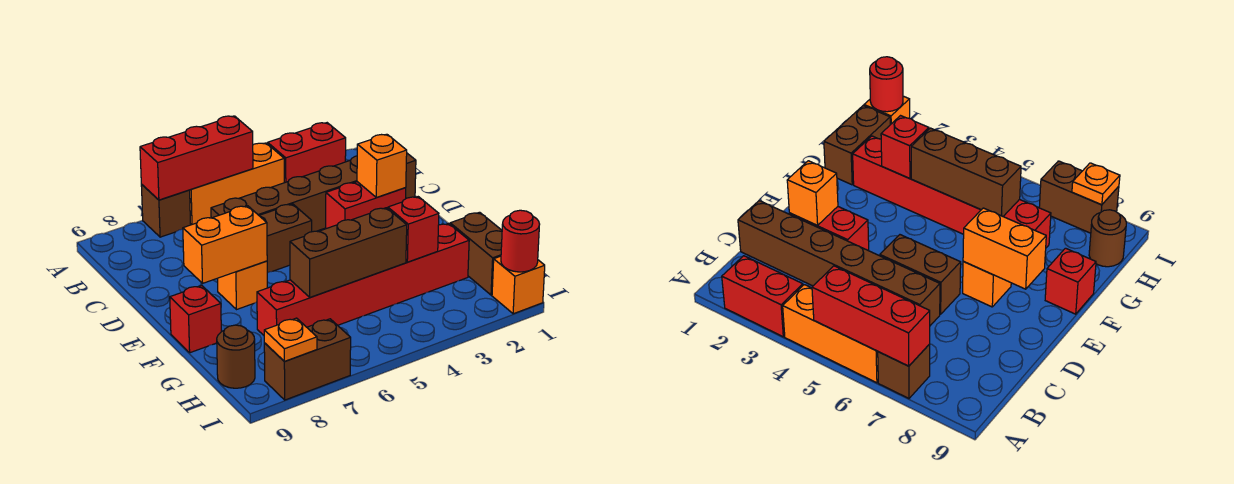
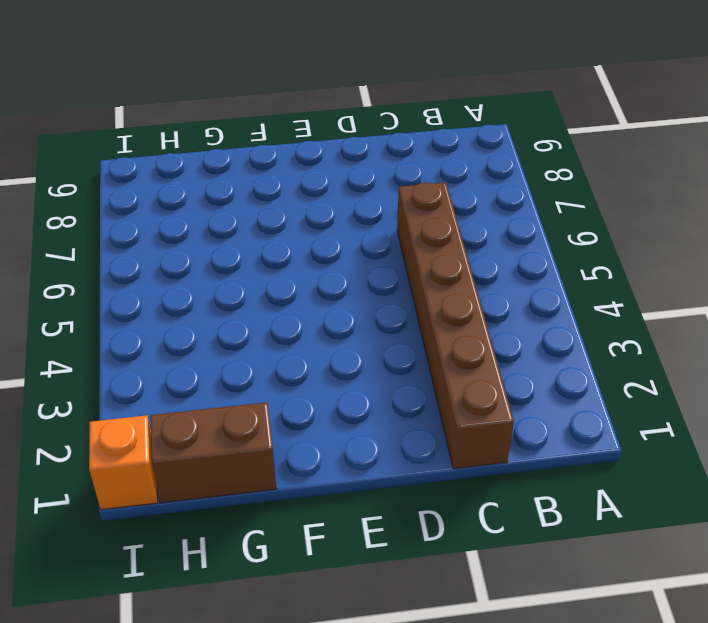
none -> red 1x2 brick [268,123,346,183]
none -> orange 1x3 brick [190,143,284,225]
none -> brown 1x1 brick [141,184,191,237]

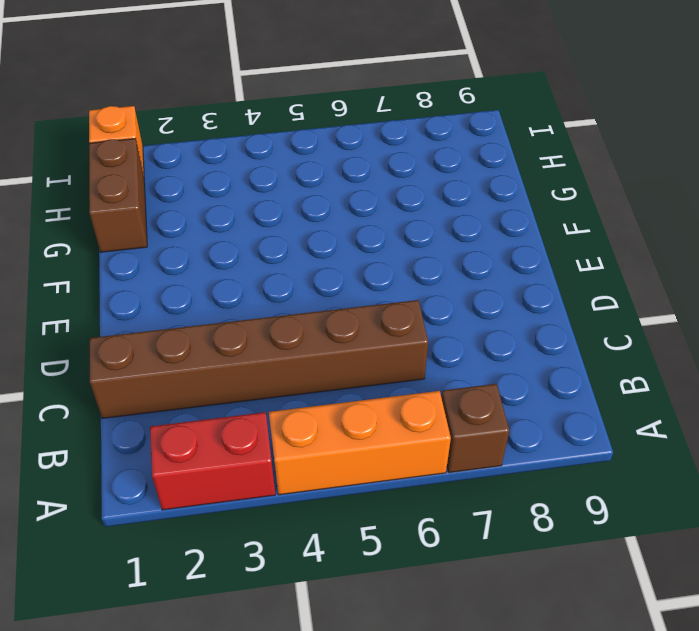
none -> red 1x2 brick [326,182,406,229]
none -> brown 1x2 brick [259,204,312,273]
none -> orange 1x1 brick [218,261,267,310]

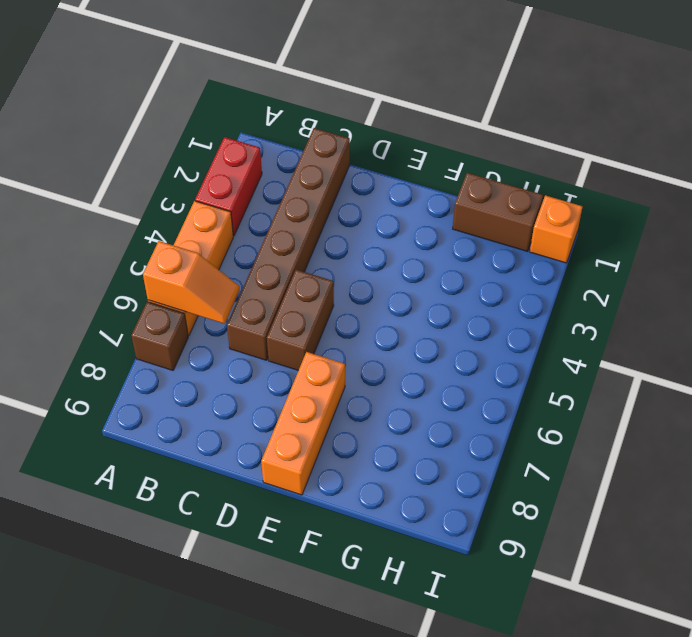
orange 1x2 slope [143,241,239,324] -> red 1x3 brick [140,116,253,200]
orange 1x3 brick [261,352,345,495] -> orange 1x1 brick [218,261,267,310]
none -> red 1x2 brick [326,182,406,229]
none -> red 1x1 brick [170,286,221,353]
none -> red 1x6 brick [257,223,469,335]

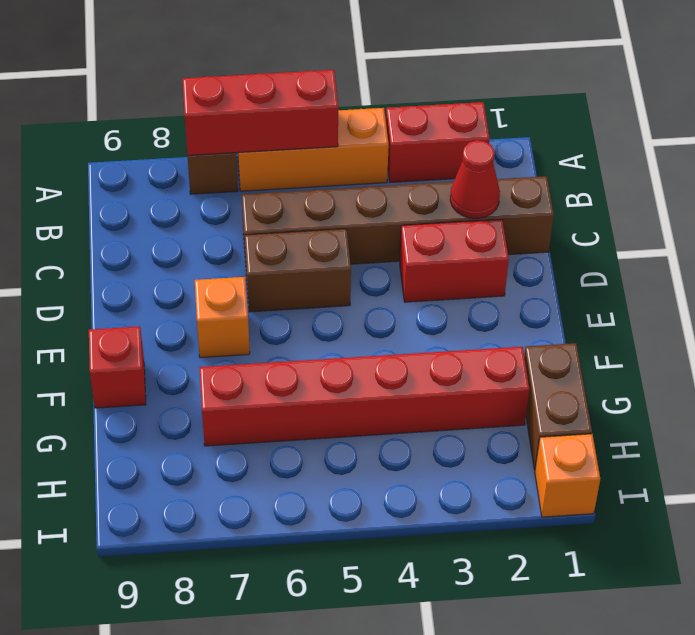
red 1x1 cone [450,140,500,219] -> none
none -> brown 1x1 round brick [217,325,255,388]
none -> brown 1x2 brick [264,319,351,400]
none -> orange 1x1 brick [357,134,407,198]

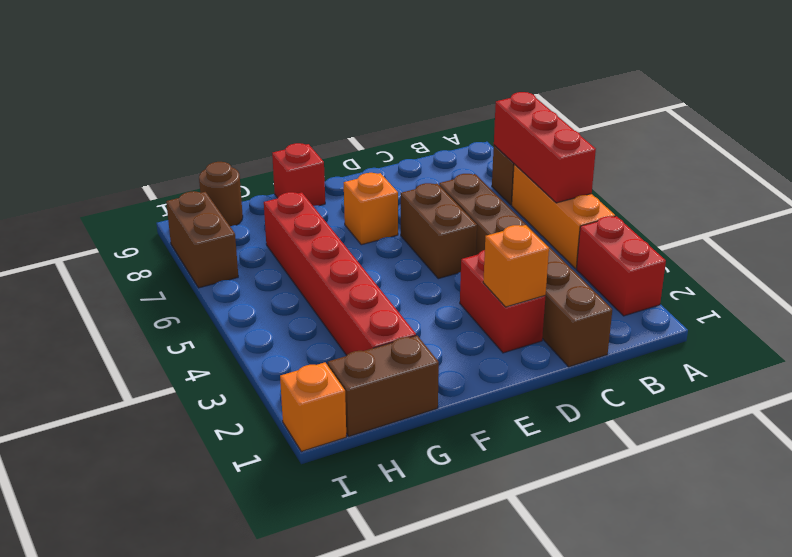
none -> orange 1x2 brick [183,206,267,283]
none -> red 1x1 brick [388,197,439,262]
none -> brown 1x3 brick [290,208,407,297]

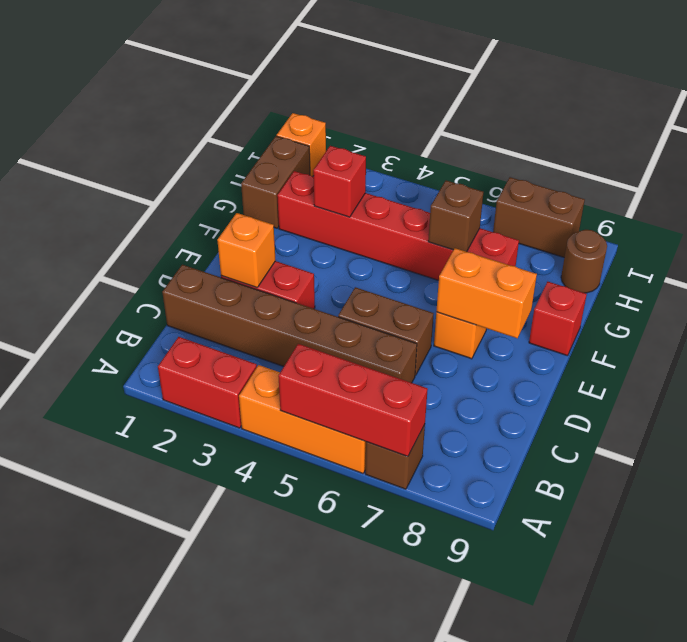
brown 1x1 brick [428,181,484,252] -> brown 1x3 brick [290,208,407,297]
none -> red 1x1 round brick [501,210,540,272]
none -> orange 1x1 plate [264,318,317,362]

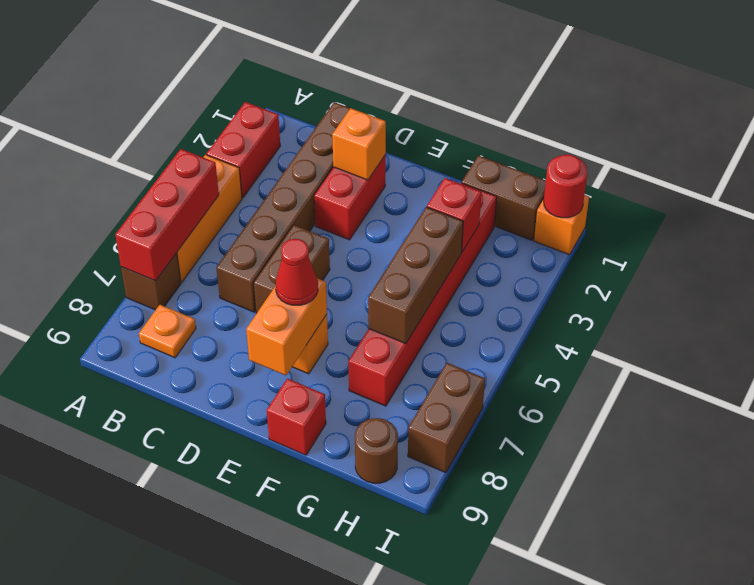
orange 1x1 plate [139,305,196,358] -> orange 1x1 plate moved to [264,318,317,362]
red 1x1 cone [276,239,318,305] -> none

